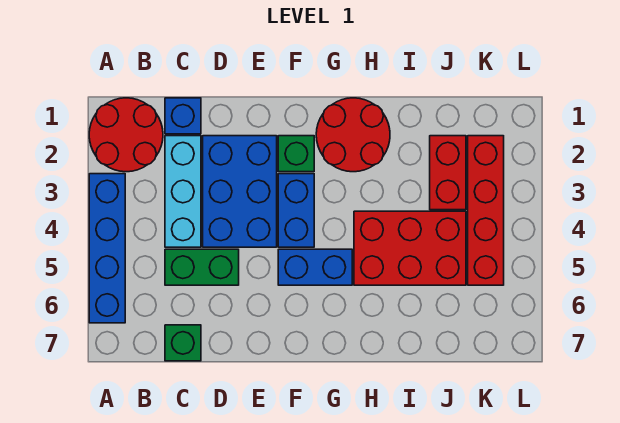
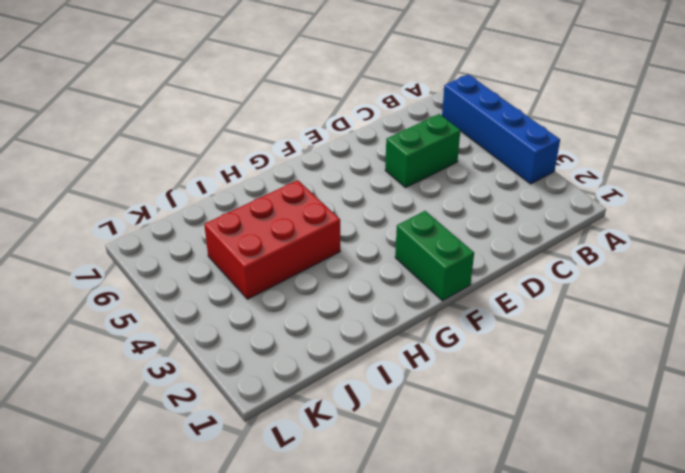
green 1x2 brick [395,211,474,301] -> green 1x1 brick [278,136,314,172]
none -> red 2x2 round brick [89,98,163,172]
none -> blue 1x1 brick [165,98,201,134]
none -> cyan 1x3 brick [165,136,201,247]

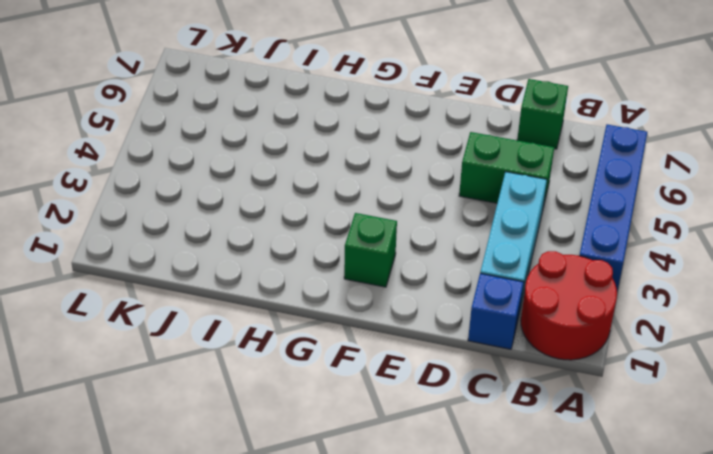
none -> blue 2x3 brick [203,136,277,247]
none -> blue 1x2 brick [278,174,314,247]
none -> blue 1x2 brick [278,249,352,285]

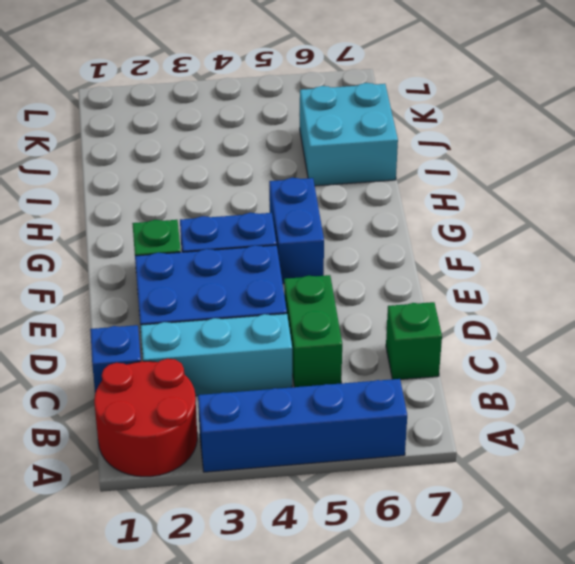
cyan 2x2 brick [300,83,398,186] -> none
none -> red 2x2 round brick [316,98,390,172]
none -> red 2x3 brick [354,211,466,285]
none -> red 1x2 brick [430,136,466,210]

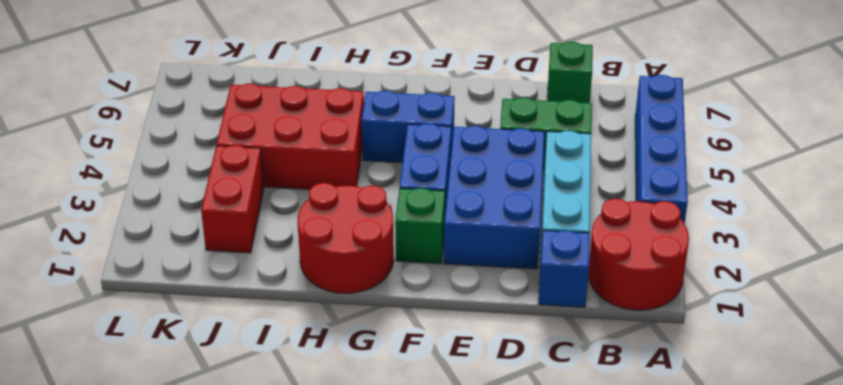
none -> red 1x4 brick [468,136,504,285]

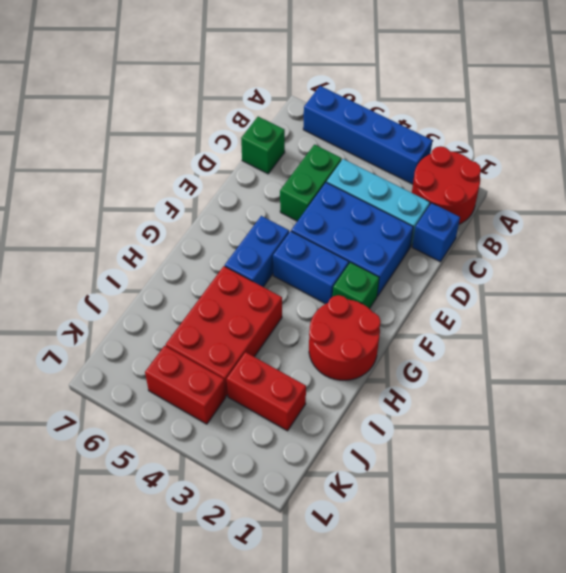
red 1x2 brick [145,346,226,424] -> red 1x4 brick [468,136,504,285]

